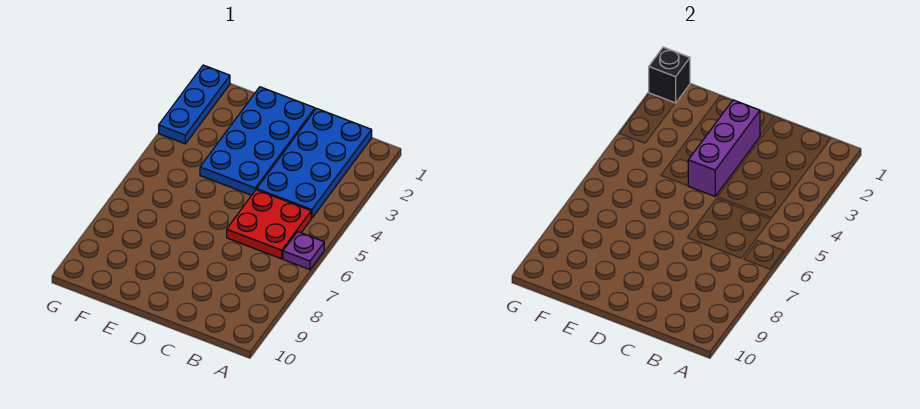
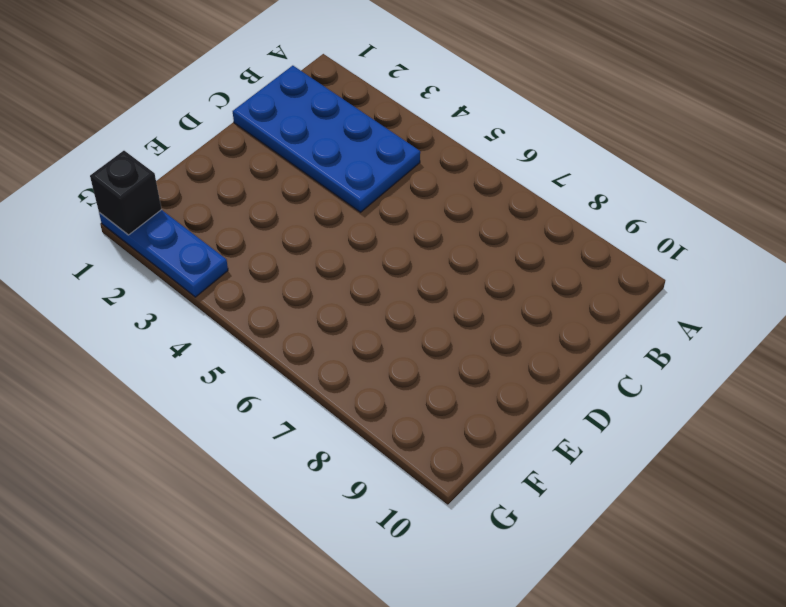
none -> purple 1x1 plate [283,232,324,270]
none -> red 2x2 plate [227,190,311,259]

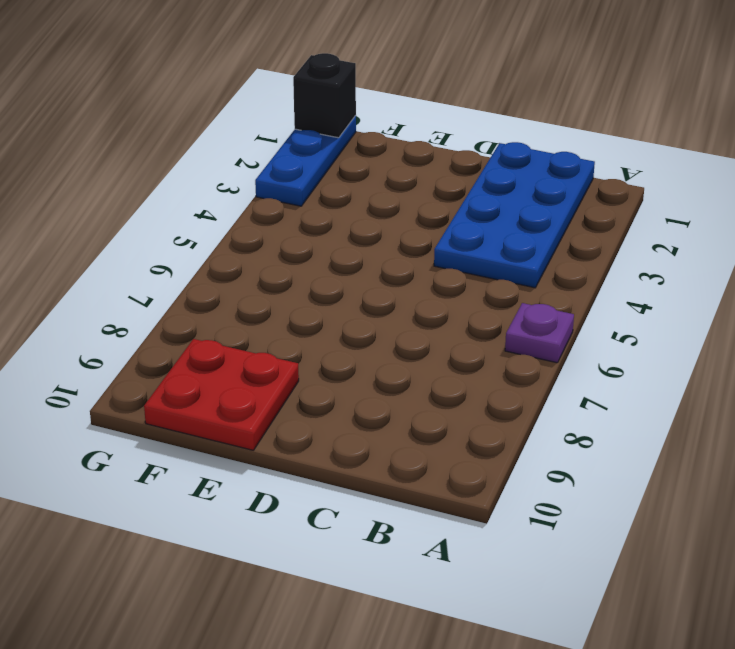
red 2x2 plate [144,339,299,450] -> red 2x2 plate moved to [227,190,311,259]
none -> blue 2x4 plate [200,87,315,195]
none -> purple 1x3 brick [688,100,760,196]

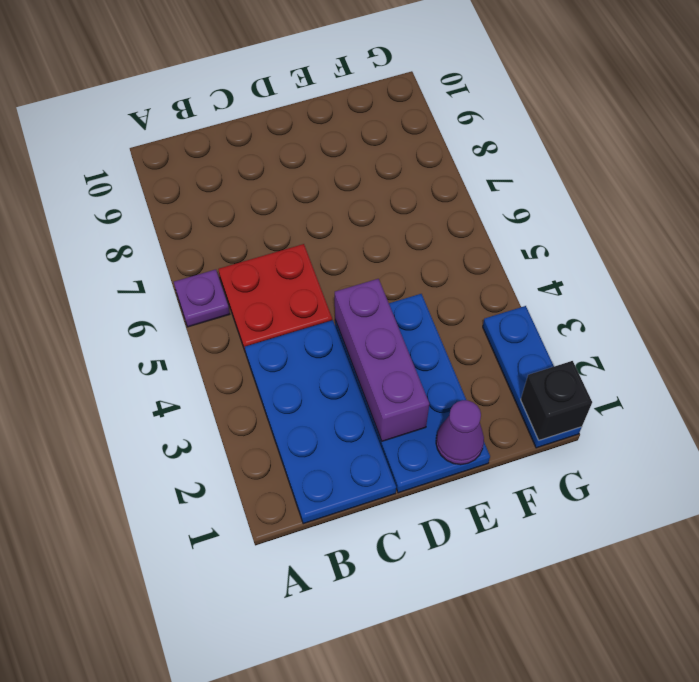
purple 1x1 cone [436,400,484,465] -> none

